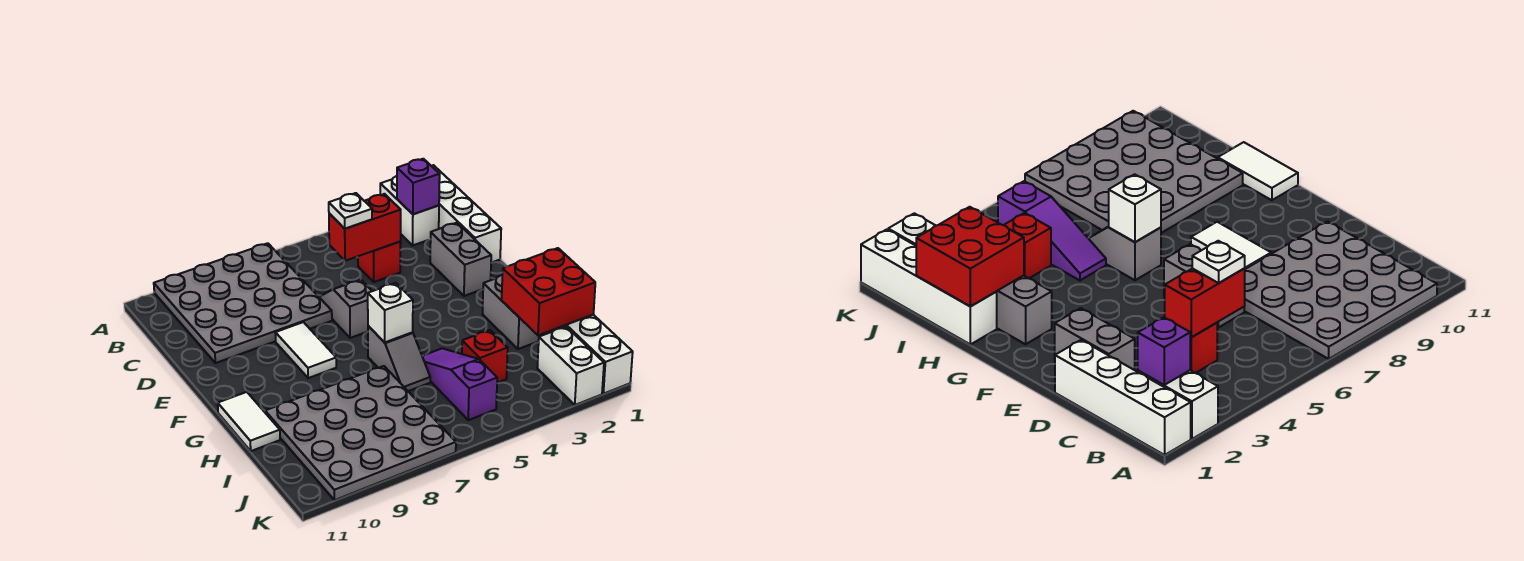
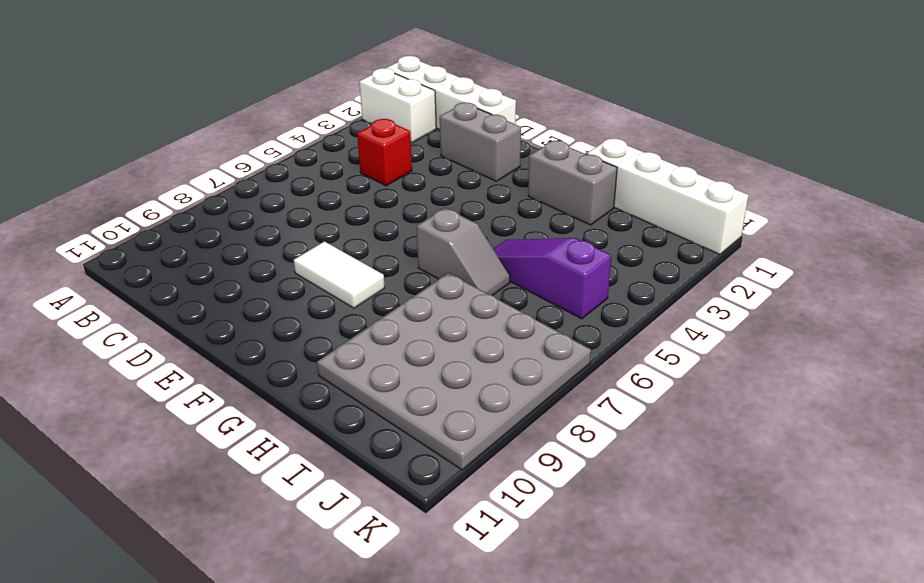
none -> grey 4x4 plate [154,243,332,363]
none -> grey 1x2 slope [319,280,372,338]
none -> white 1x2 tile [218,392,280,451]

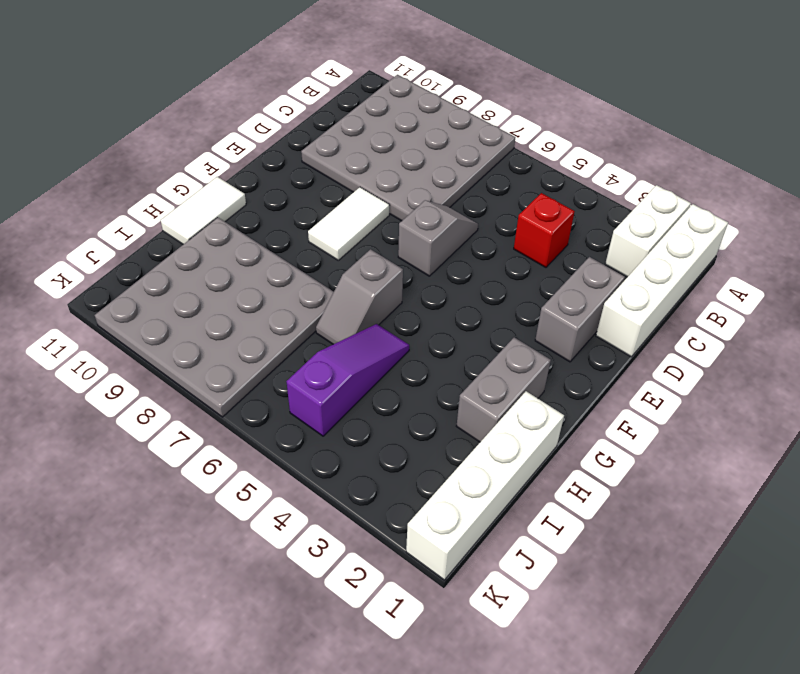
none -> red 1x1 brick [462,330,508,383]
none -> white 1x2 brick [537,327,604,405]
none -> purple 1x1 brick [397,159,440,214]

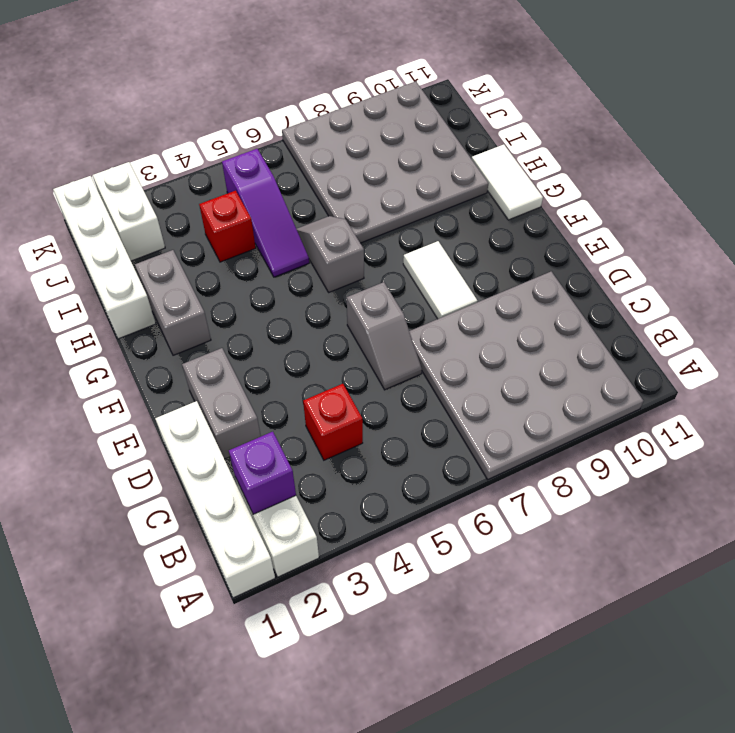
none -> red 1x2 brick [329,194,401,261]
none -> white 1x1 brick [368,283,413,343]
none -> red 2x2 brick [502,248,595,335]

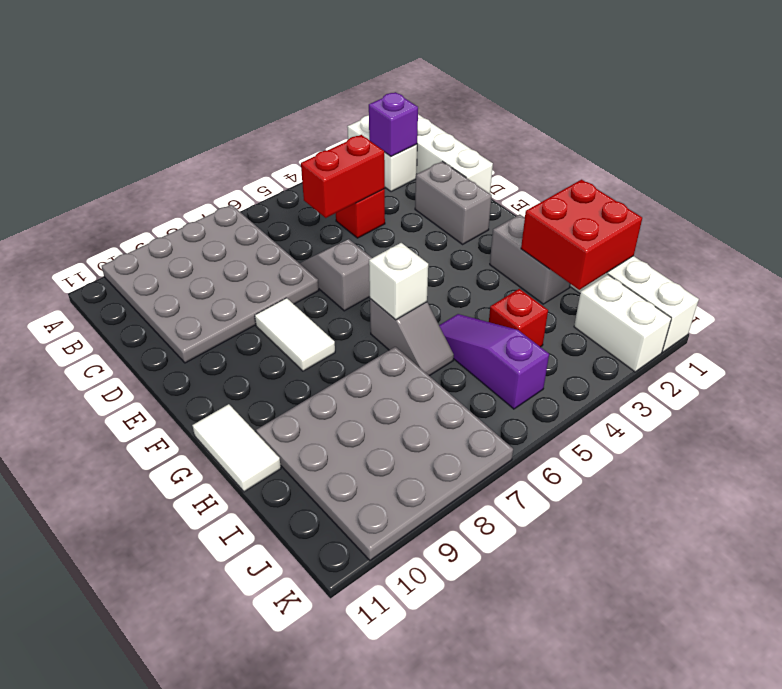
none -> white 1x1 plate [329,193,372,229]

